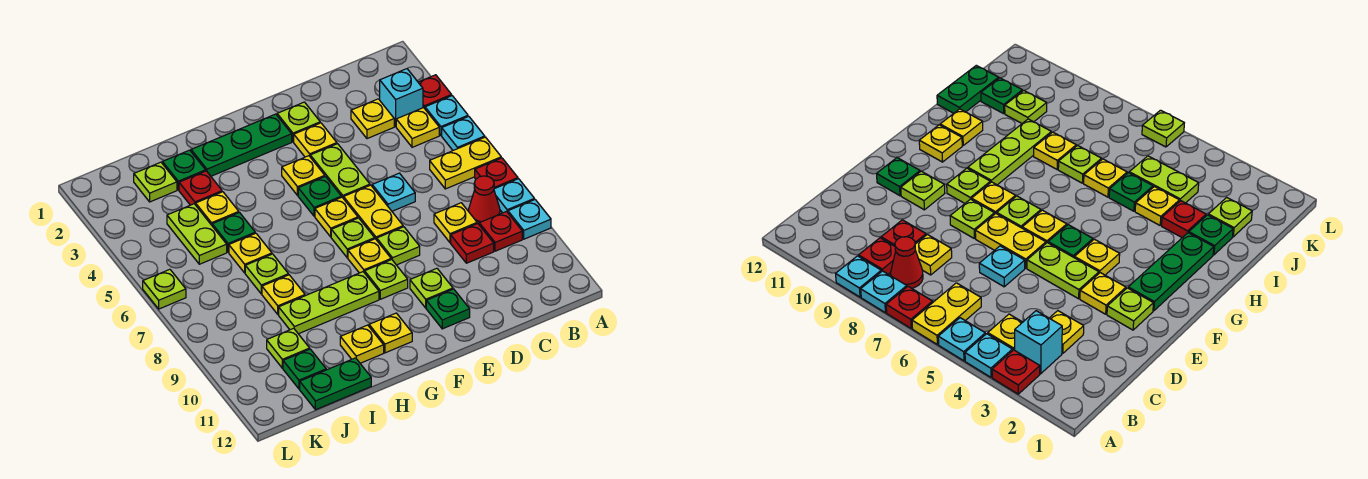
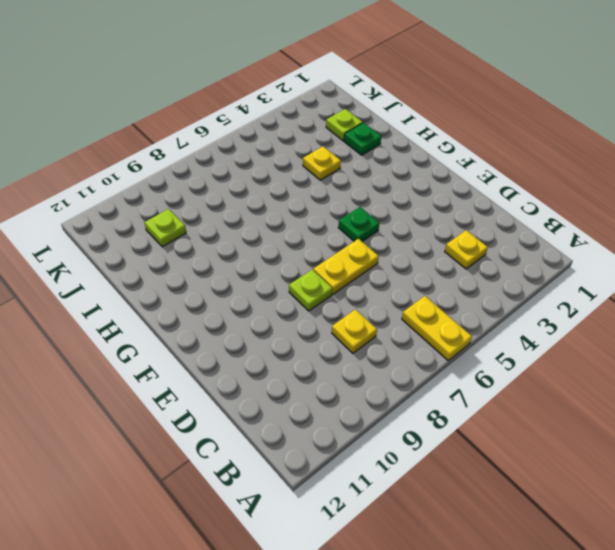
none -> red 1x1 plate [418,75,452,109]
none -> cyan 1x1 plate [425,96,468,135]
none -> cyan 1x1 plate [442,116,485,150]
none -> red 1x1 plate [475,158,518,189]

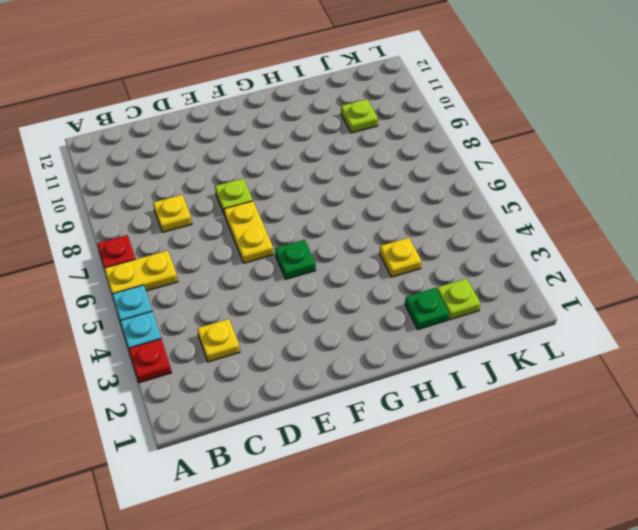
none -> cyan 1x1 plate [494,179,534,213]
none -> cyan 1x1 plate [508,200,551,239]
none -> cyan 1x1 brick [380,69,423,126]
none -> yellow 1x1 plate [396,108,439,147]

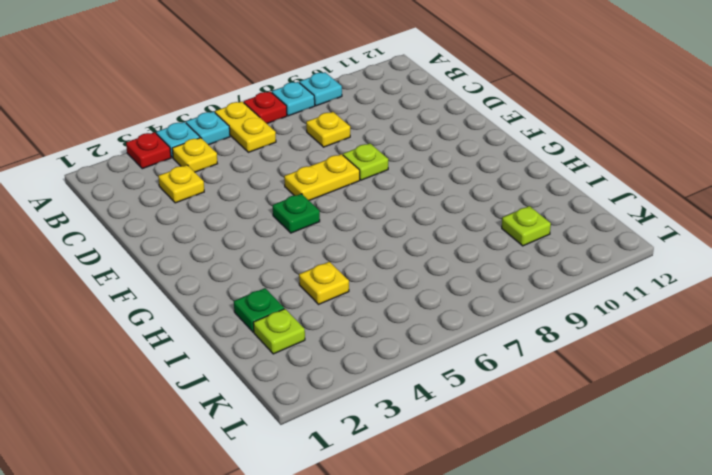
none -> cyan 1x1 brick [380,69,423,126]
none -> red 1x1 cone [469,176,500,224]
none -> red 1x1 plate [479,212,522,251]
none -> red 1x1 plate [451,224,494,263]

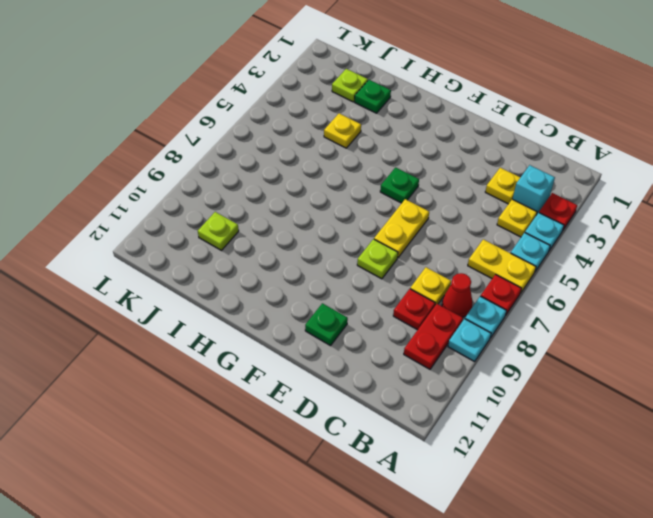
red 1x2 plate [404,304,463,369] -> red 1x1 plate [479,212,522,251]
none -> cyan 1x1 plate [372,173,415,211]
none -> lime 1x1 plate [277,102,320,142]
none -> yellow 1x1 plate [294,123,337,157]
none -> lime 1x2 plate [310,144,370,199]

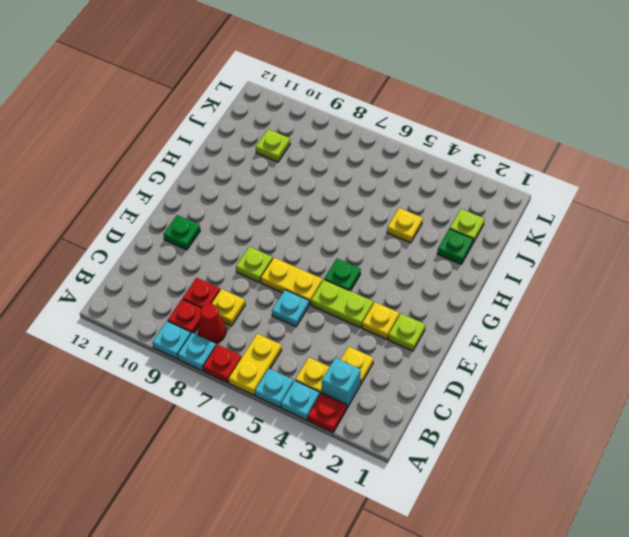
none -> lime 1x1 plate [410,268,453,308]
none -> green 1x3 plate [191,114,292,176]
none -> yellow 1x1 plate [282,156,325,195]
none -> yellow 1x1 plate [315,197,358,237]

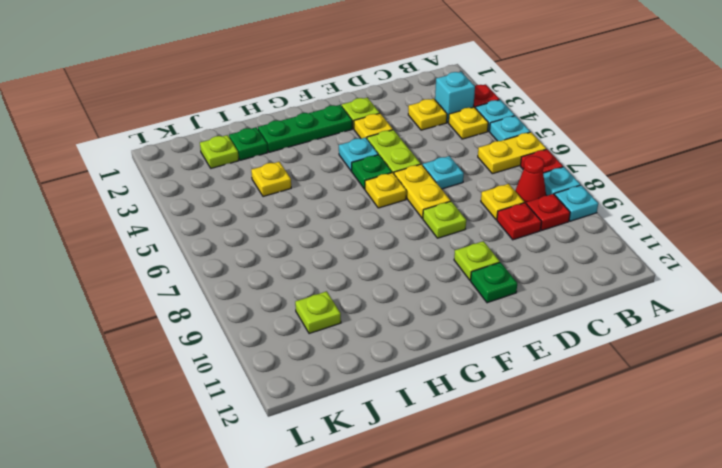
cyan 1x1 plate [339,138,378,171] -> yellow 1x1 plate [282,156,325,195]
none -> lime 1x1 plate [331,218,375,258]
none -> yellow 1x1 plate [348,239,391,273]
none -> lime 1x1 plate [365,260,408,299]
none -> lime 1x3 plate [279,272,379,334]

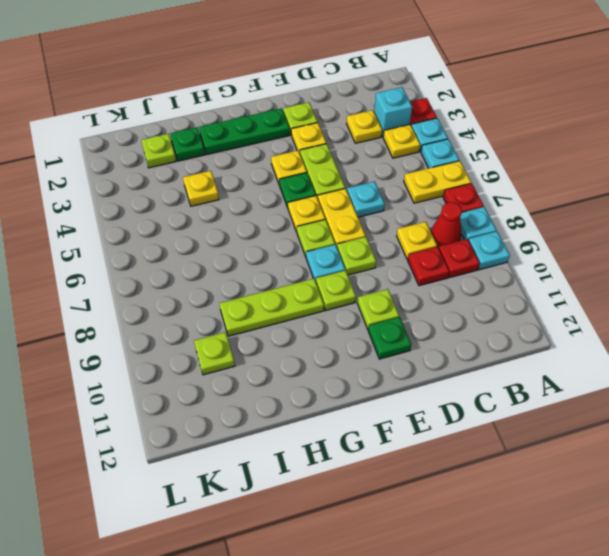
cyan 1x1 plate [306,245,345,281] -> yellow 1x1 plate [348,239,391,273]
none -> yellow 1x1 plate [369,313,412,353]
none -> yellow 1x1 plate [340,325,384,363]
none -> red 1x1 plate [179,171,222,205]
none -> green 1x1 plate [212,213,255,252]

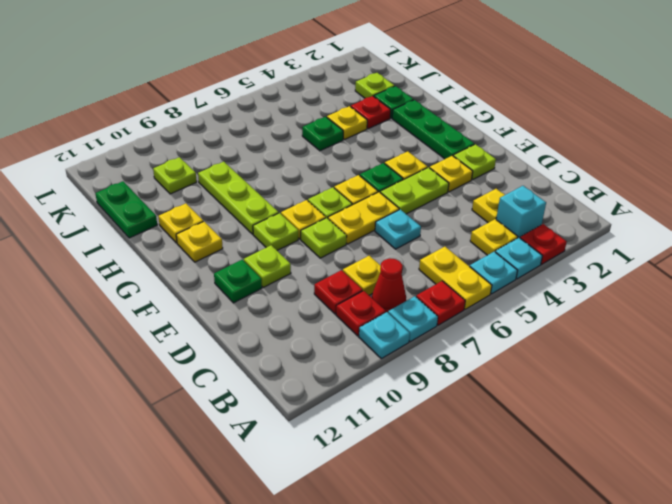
none -> yellow 1x1 plate [229,233,272,273]
none -> lime 1x1 plate [245,254,289,294]
none -> yellow 1x1 plate [262,275,305,314]
none -> lime 1x2 plate [167,204,227,264]

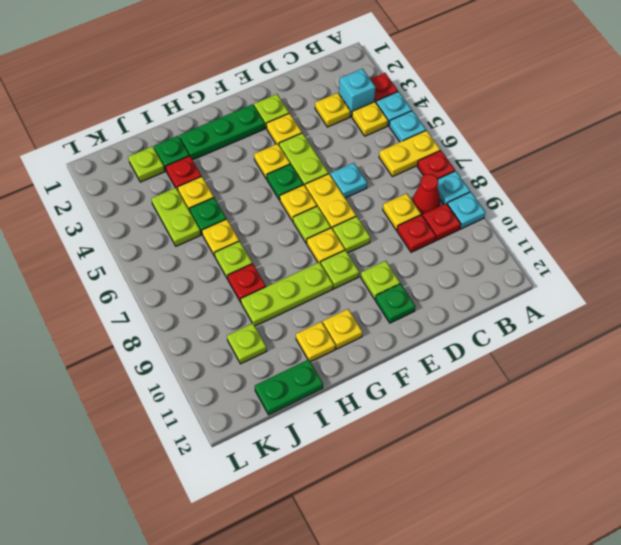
red 1x1 plate [228,264,266,302] -> yellow 1x1 plate [262,275,305,314]
none -> green 1x1 plate [283,349,326,389]
none -> lime 1x1 plate [143,269,186,309]

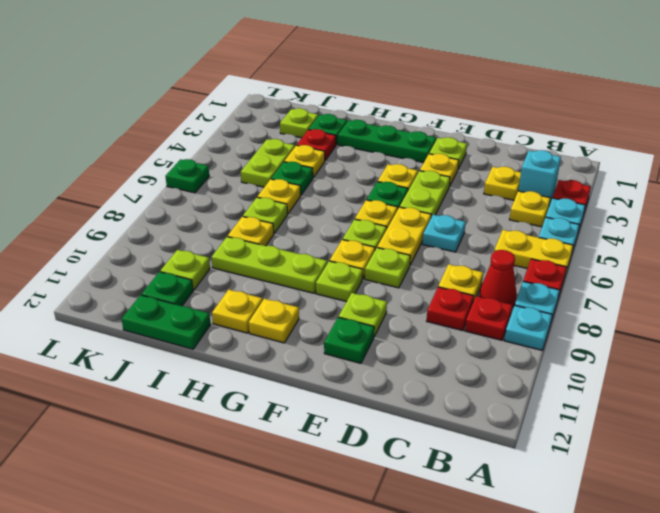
green 1x1 plate [166,159,209,193] -> lime 1x1 plate [143,269,186,309]

